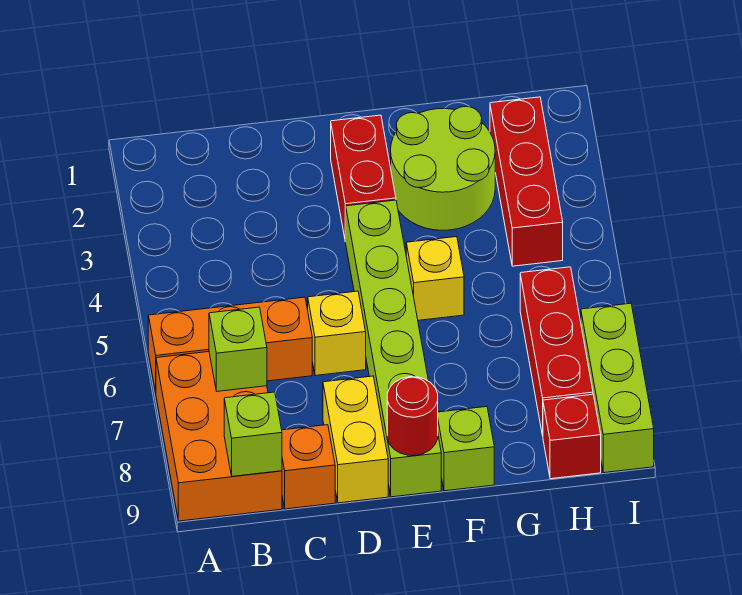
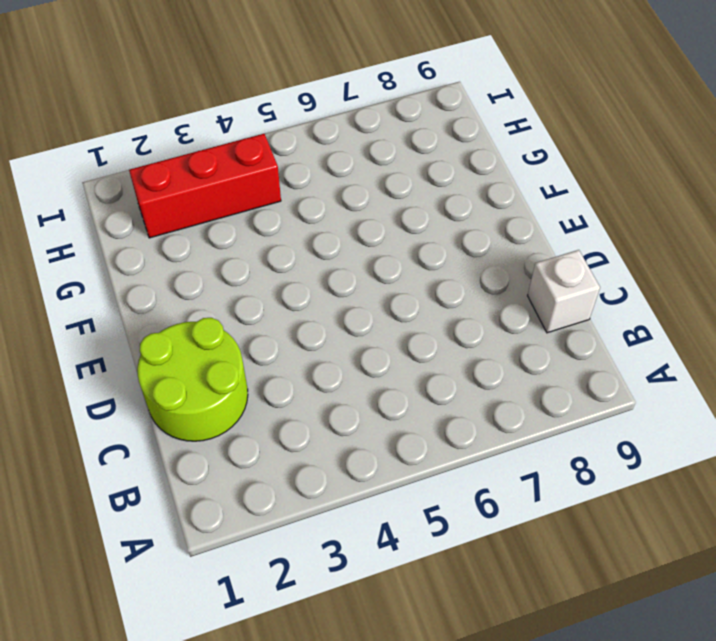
lime 2x2 round brick [137,318,248,441] -> lime 2x2 round brick moved to [391,106,495,230]
white 1x1 brick [528,250,600,333] -> orange 1x1 brick [282,425,335,509]
none -> orange 1x3 brick [148,297,312,392]
none -> orange 2x3 brick [156,352,282,521]
none -> yellow 1x1 brick [308,291,366,376]

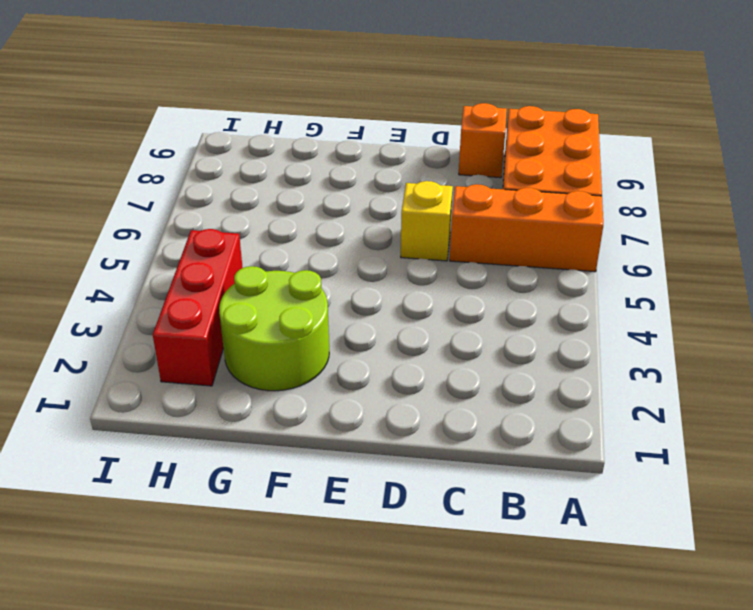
none -> yellow 1x2 brick [323,376,388,503]
none -> red 1x2 brick [331,115,396,242]
none -> lime 1x6 brick [346,200,441,497]

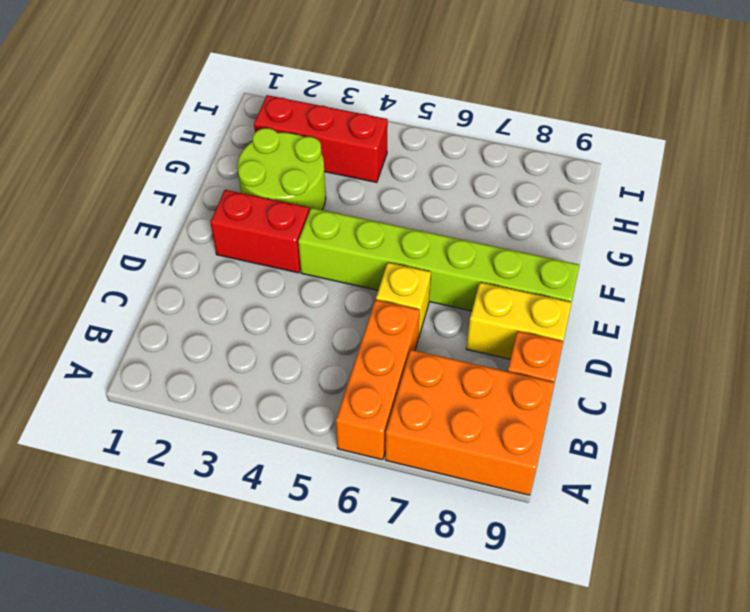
none -> yellow 1x1 brick [406,237,464,320]
none -> lime 1x1 brick [438,407,494,491]
none -> red 1x3 brick [520,267,593,436]

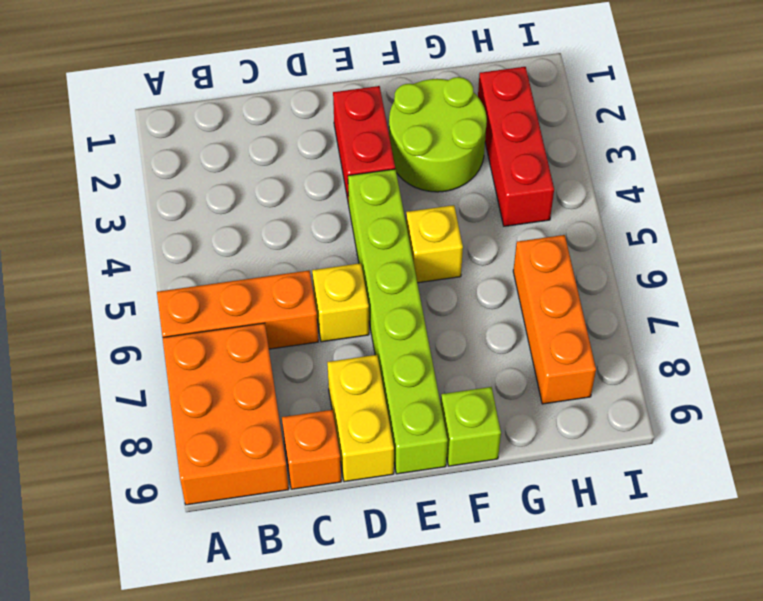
orange 1x3 brick [513,235,596,404] -> red 1x3 brick [520,267,593,436]
none -> red 1x1 brick [543,394,601,479]
none -> lime 1x3 brick [581,303,654,473]
none -> lime 1x1 brick [209,307,267,391]

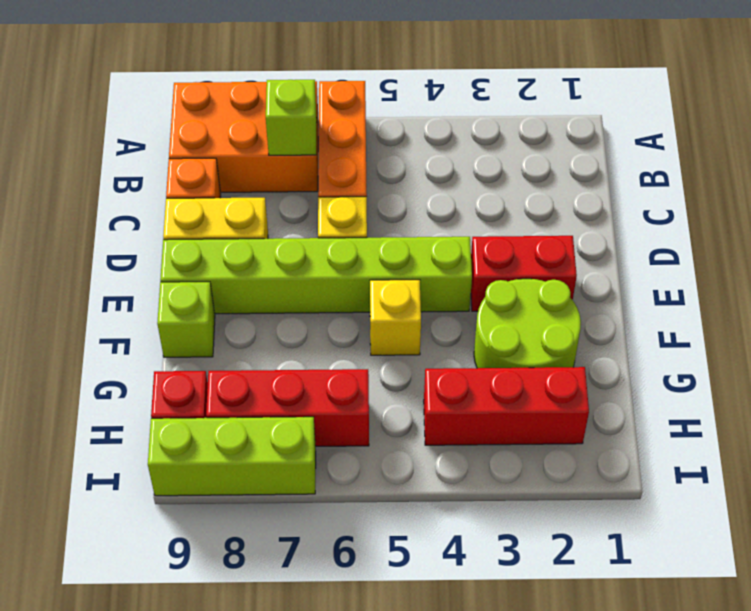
none -> lime 1x1 brick [224,392,282,476]
none -> red 1x1 round brick [387,377,438,455]

